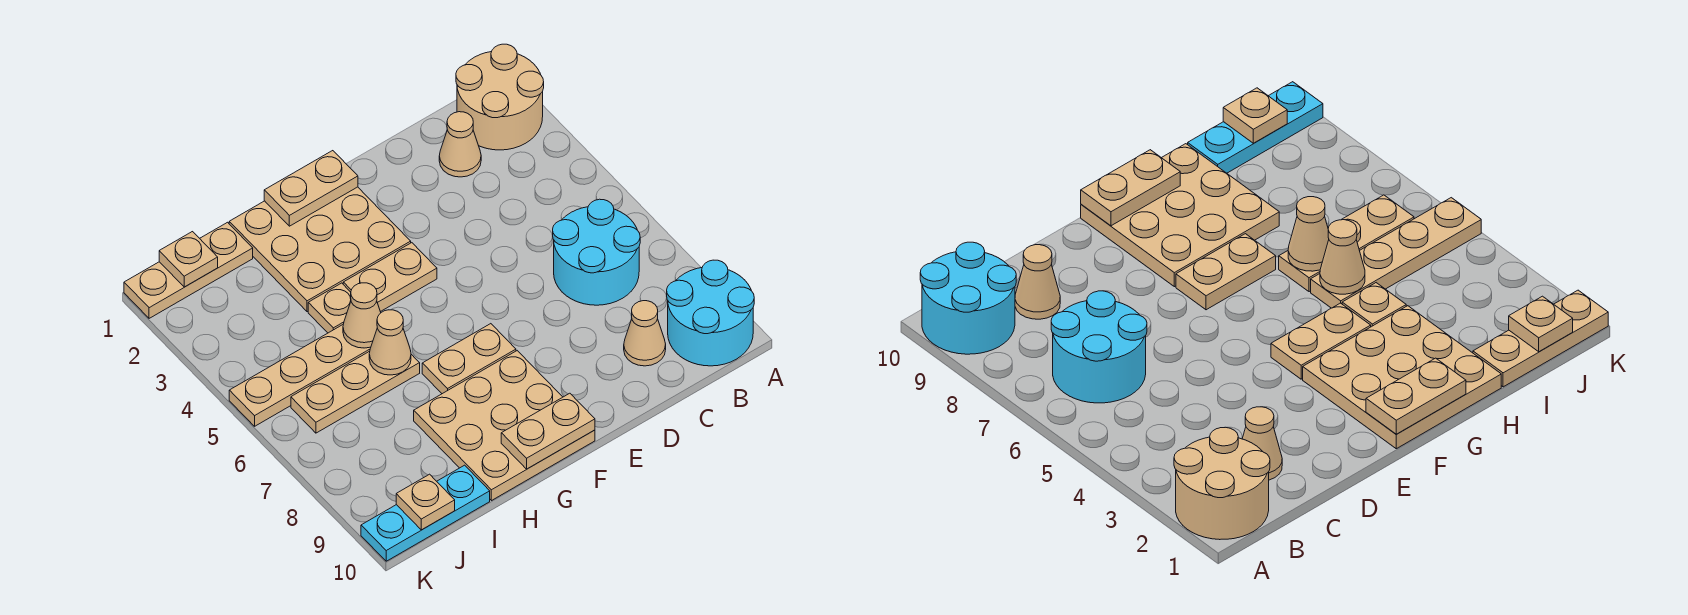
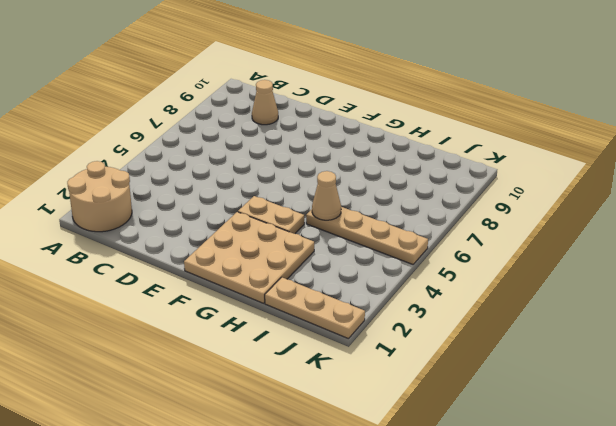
none -> cyan 2x2 round brick [667,260,754,366]
none -> cyan 2x2 round brick [553,199,640,305]
none -> tan 1x1 cone [439,112,481,177]

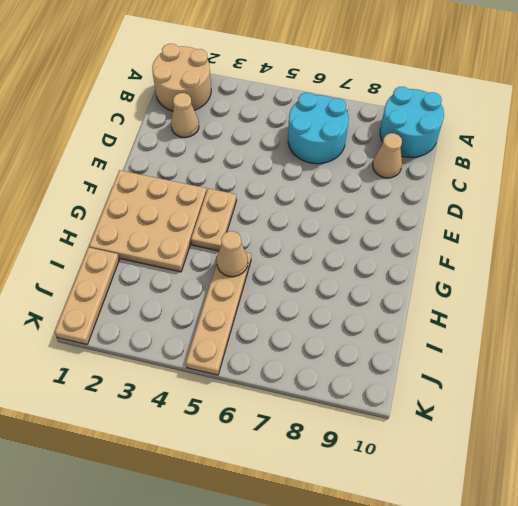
none -> tan 1x2 plate [422,324,516,394]
none -> tan 3x3 plate [414,351,595,501]
none -> tan 1x1 plate [308,283,351,333]

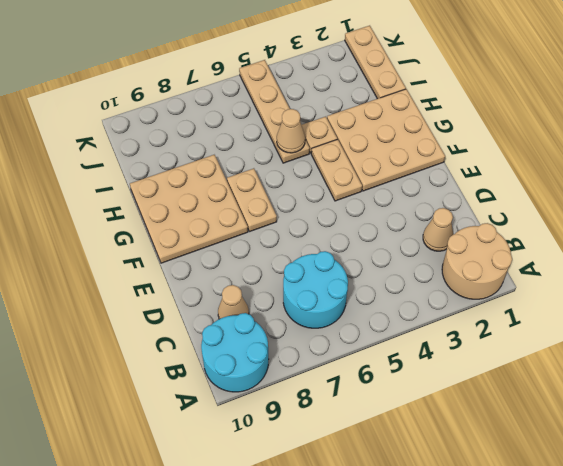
none -> tan 1x3 plate [291,351,420,433]
none -> cyan 1x3 plate [361,465,490,561]
none -> tan 1x2 plate [264,151,358,226]

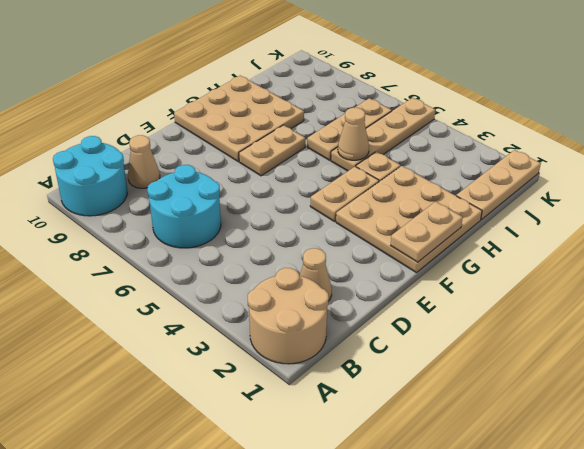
none -> cyan 1x3 plate [361,465,490,561]
none -> tan 1x2 plate [501,393,595,469]
none -> tan 1x1 cone [369,310,411,375]

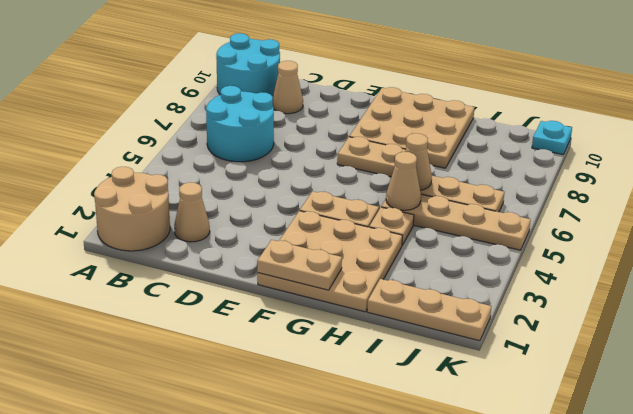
cyan 1x1 plate [532,121,572,155] -> cyan 1x3 plate [361,465,490,561]
none -> tan 1x2 plate [501,393,595,469]
none -> tan 1x1 plate [159,232,218,287]
none -> tan 1x1 plate [396,474,455,530]

